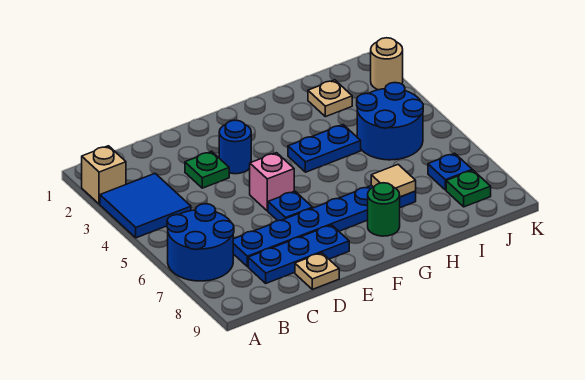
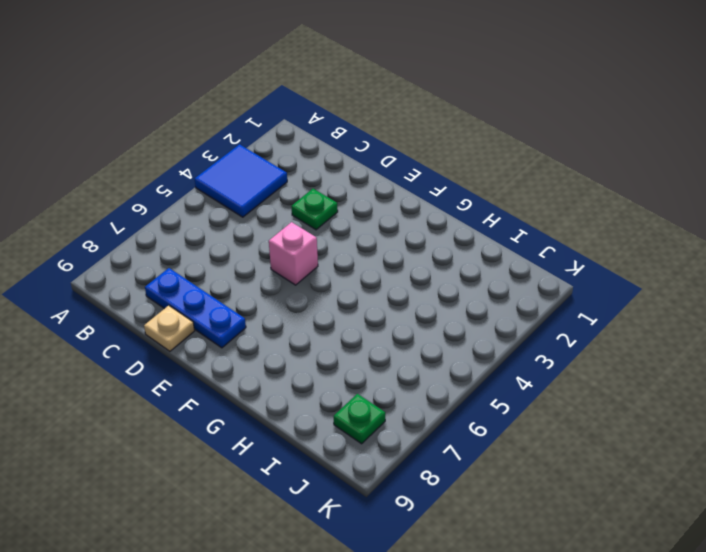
none -> tan 1x1 brick [82,146,126,204]
none -> blue 2x2 round brick [167,204,234,281]
none -> blue 1x6 plate [233,185,416,267]

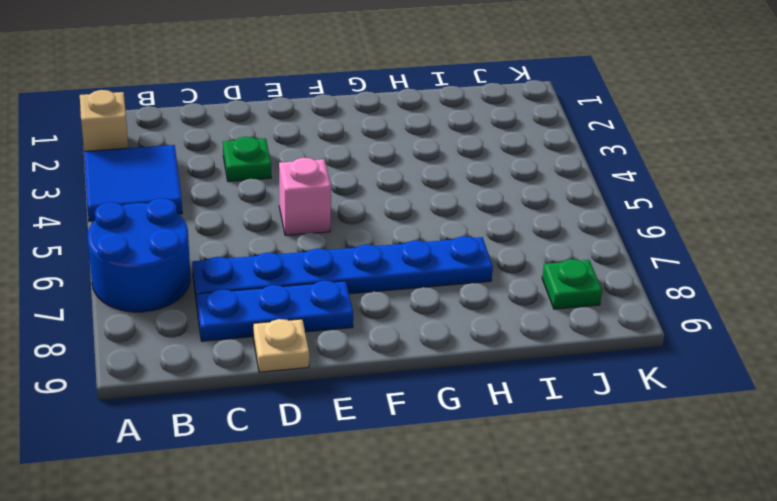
none -> blue 1x1 round brick [219,120,251,174]
none -> blue 1x1 plate [268,191,313,221]
none -> blue 1x2 plate [288,125,361,172]

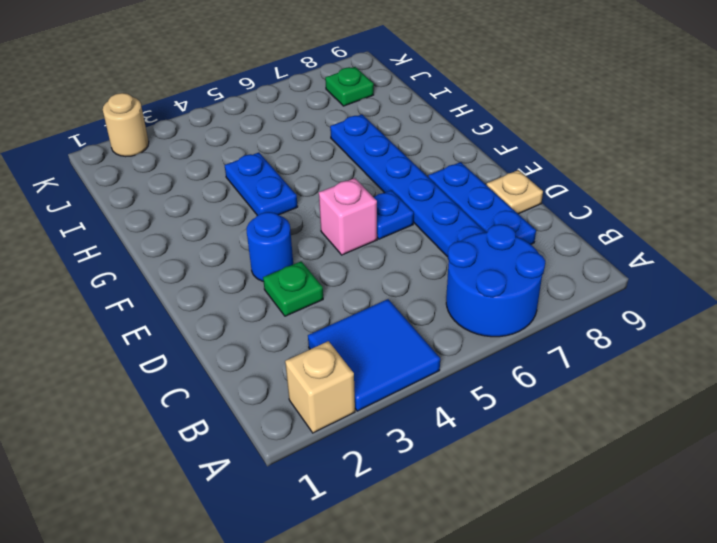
none -> green 1x1 round brick [368,183,400,236]
none -> tan 1x1 plate [308,80,352,117]
none -> blue 2x2 round brick [357,83,423,160]

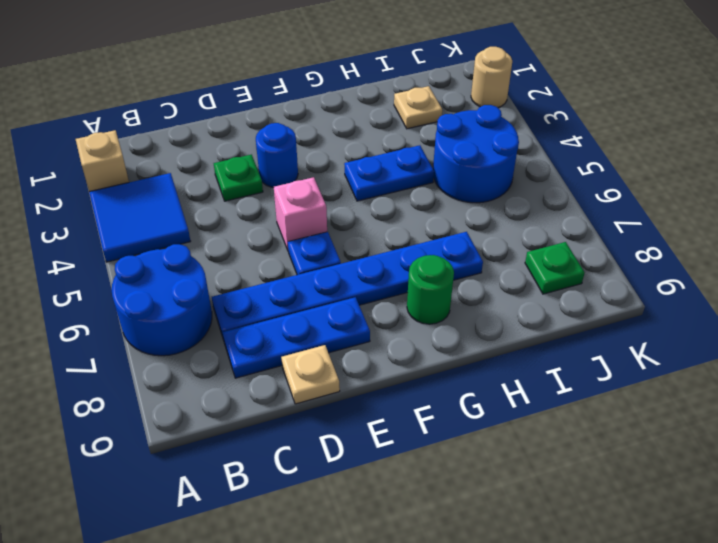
none -> blue 1x1 plate [428,153,472,190]
none -> tan 1x1 tile [371,165,416,197]

